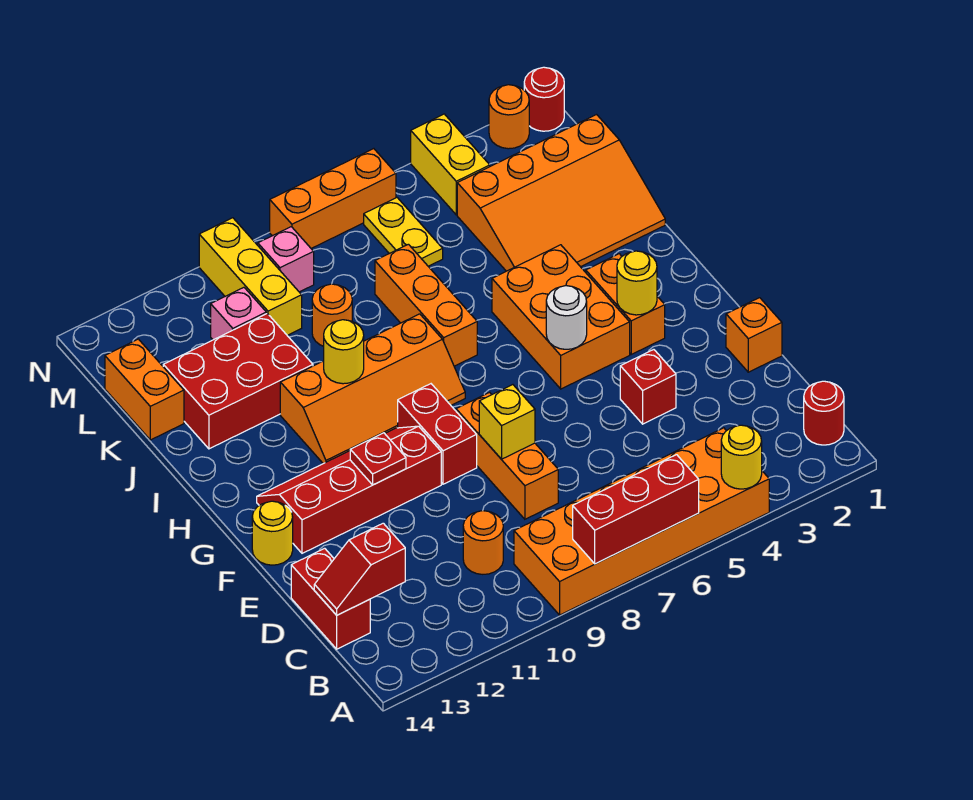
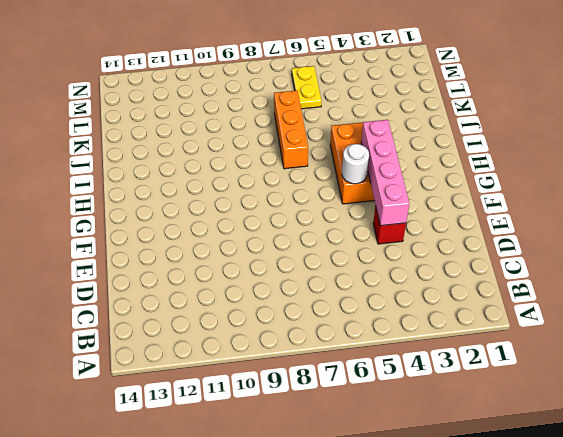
pink 1x4 brick [361,120,409,226] -> none
none -> orange 2x6 brick [514,428,769,615]
none -> red 1x1 round brick [804,381,844,445]
none -> orange 1x1 round brick [463,511,503,574]
none -> red 1x2 brick [291,548,370,649]

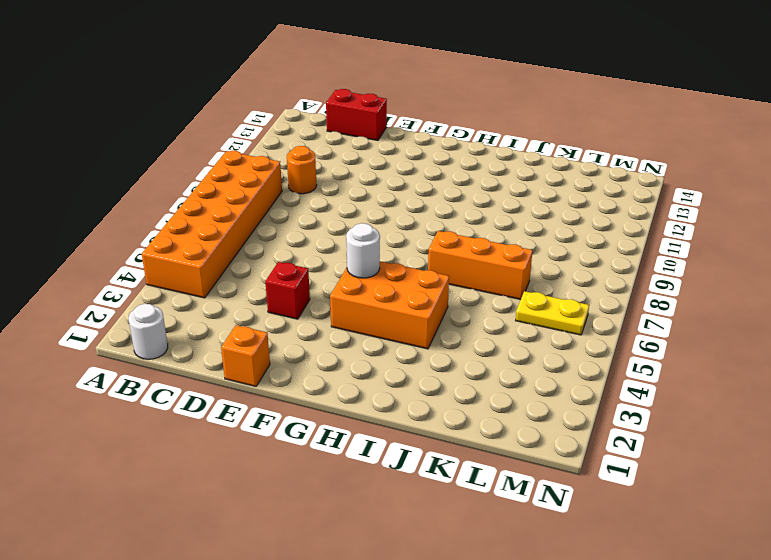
white 1x1 round brick [129,304,168,359] -> red 1x1 round brick [804,381,844,445]
none -> orange 1x3 brick [456,392,558,519]
none -> red 1x2 brick [398,384,477,484]
none -> red 2x4 slope [257,426,441,553]
none -> yellow 1x1 round brick [252,501,293,565]

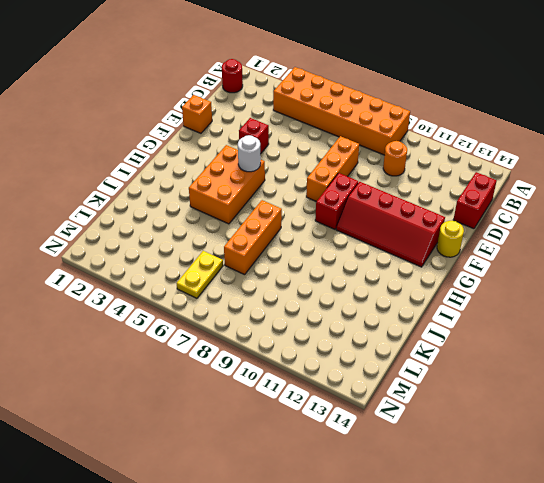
none -> orange 1x2 brick [586,254,665,354]
none -> orange 2x4 slope [280,314,465,464]
none -> orange 3x4 slope [457,115,665,271]
none -> red 2x3 brick [163,313,313,449]

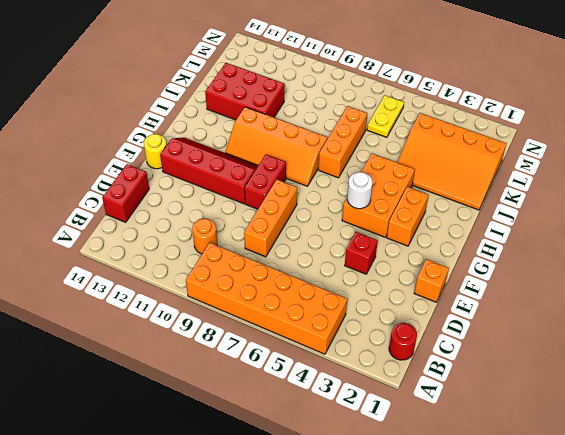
none -> orange 1x1 round brick [312,284,352,346]
none -> orange 1x2 brick [105,339,184,440]
none -> yellow 1x3 brick [199,218,302,335]
none -> pink 1x1 brick [211,288,266,340]

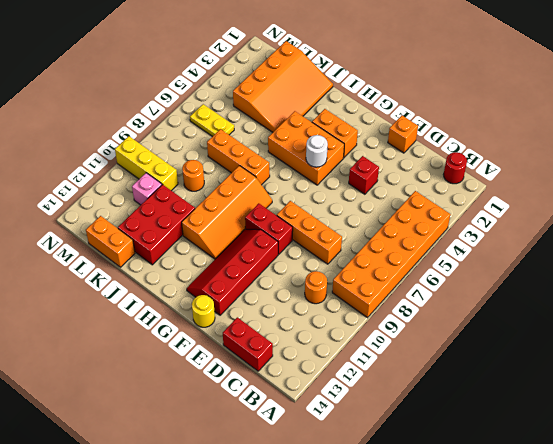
none -> yellow 1x2 brick [411,114,490,215]
none -> pink 1x1 brick [258,227,314,292]
none -> red 1x1 round brick [524,67,564,131]
none -> orange 1x1 round brick [489,85,529,149]

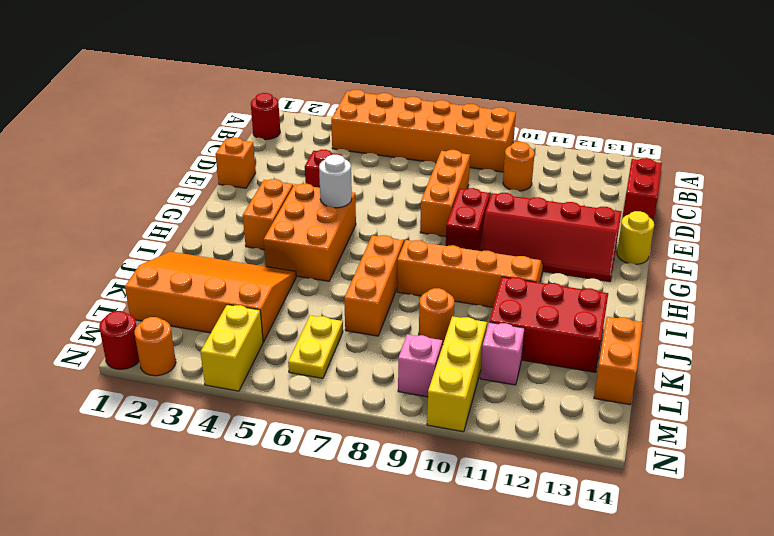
none -> orange 1x3 brick [270,149,396,248]
none -> yellow 1x1 round brick [721,425,762,489]
none -> red 1x3 brick [573,455,699,564]
none -> red 1x2 slope [314,523,405,615]

